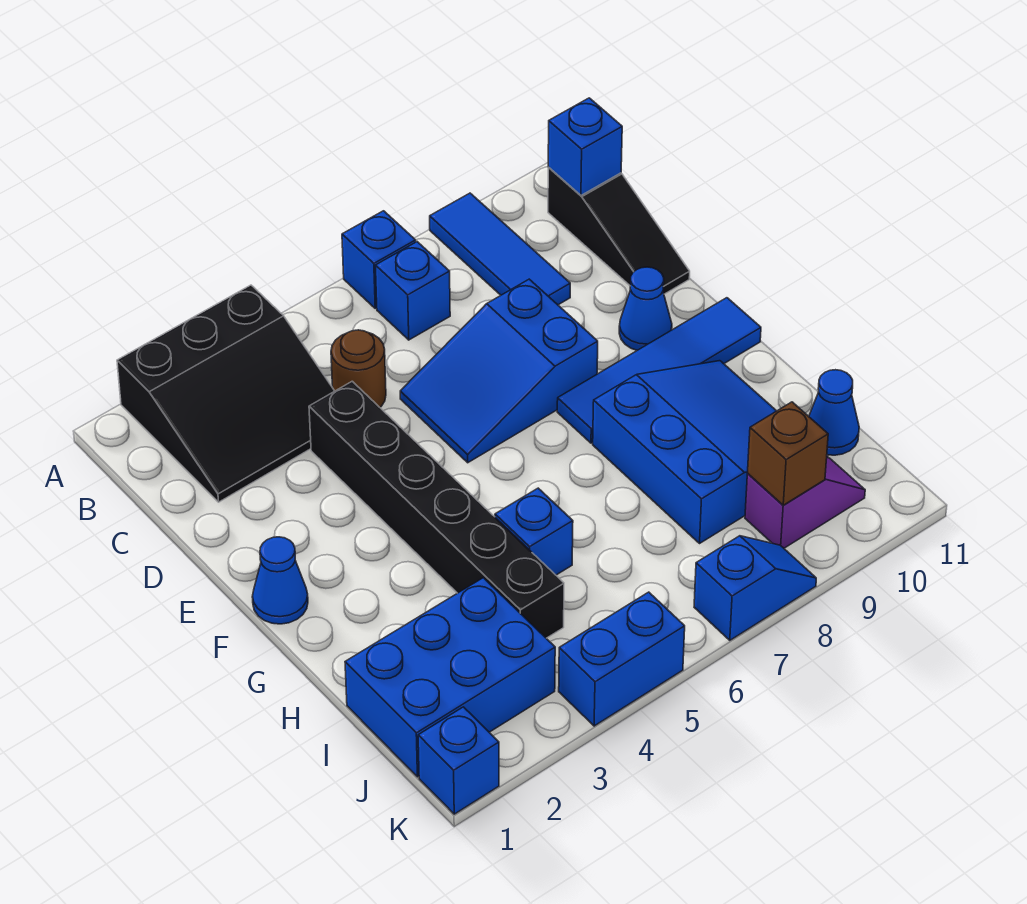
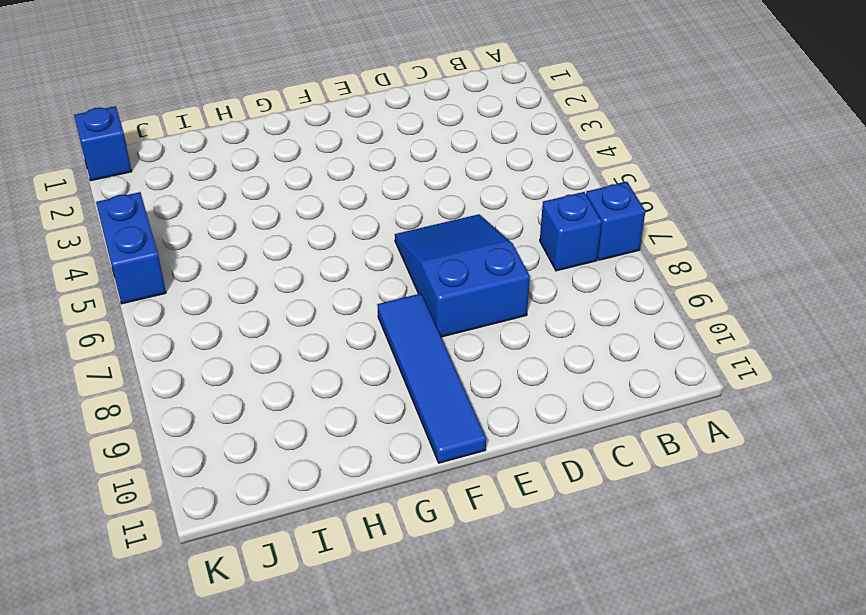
none -> black 3x3 slope [117,285,334,502]
none -> blue 1x3 tile [430,193,570,305]
none -> black 1x3 slope [548,168,690,294]

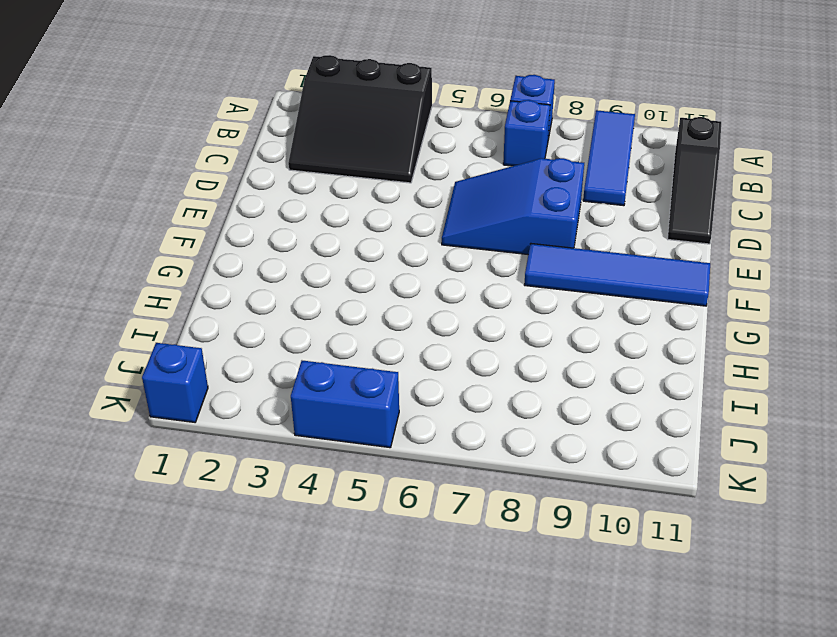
none -> brown 1x1 round brick [331,330,386,407]
none -> black 1x6 brick [309,381,564,638]
none -> blue 1x1 cone [619,267,672,350]

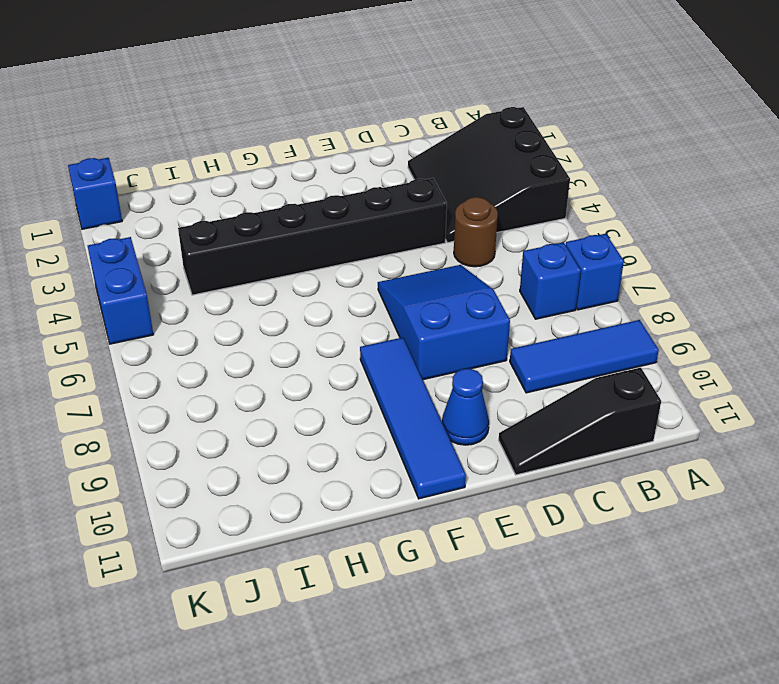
none -> blue 1x1 cone [252,537,308,624]
none -> blue 3x3 slope [593,361,828,543]
none -> blue 1x1 brick [495,488,573,575]

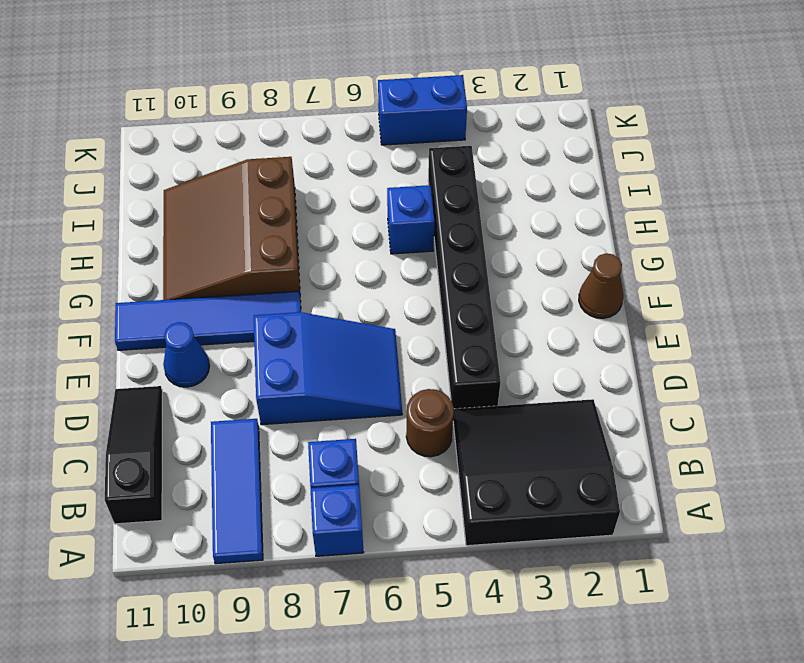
brown 1x1 cone [579,253,623,318] -> blue 1x1 cone [252,537,308,624]
brown 3x3 slope [163,157,300,300] -> blue 3x3 slope [593,361,828,543]
none -> blue 2x3 brick [345,578,555,777]
none -> blue 1x1 cone [809,370,859,455]
none -> purple 1x2 slope [745,458,865,548]

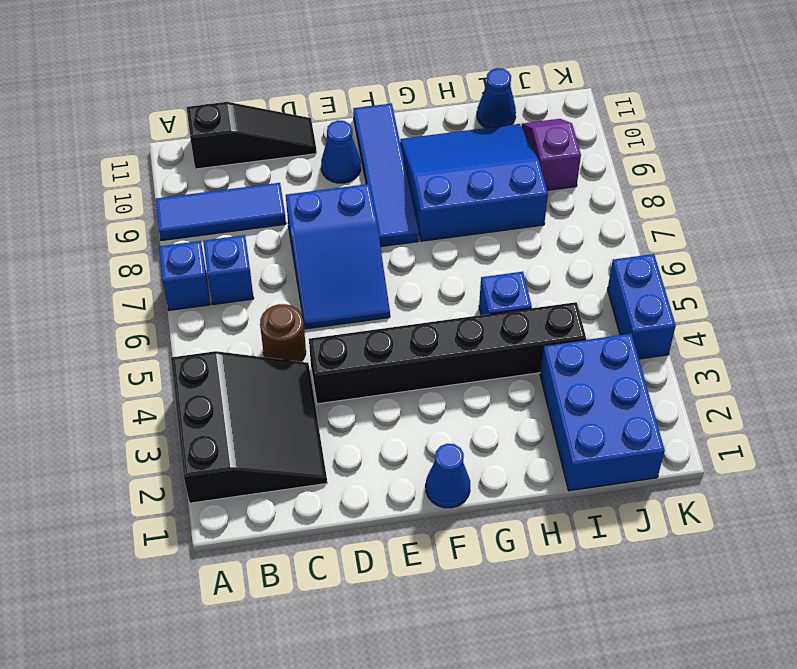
none -> blue 1x1 brick [418,707,499,814]
none -> blue 1x2 slope [694,536,816,640]
none -> blue 1x1 brick [548,98,622,195]

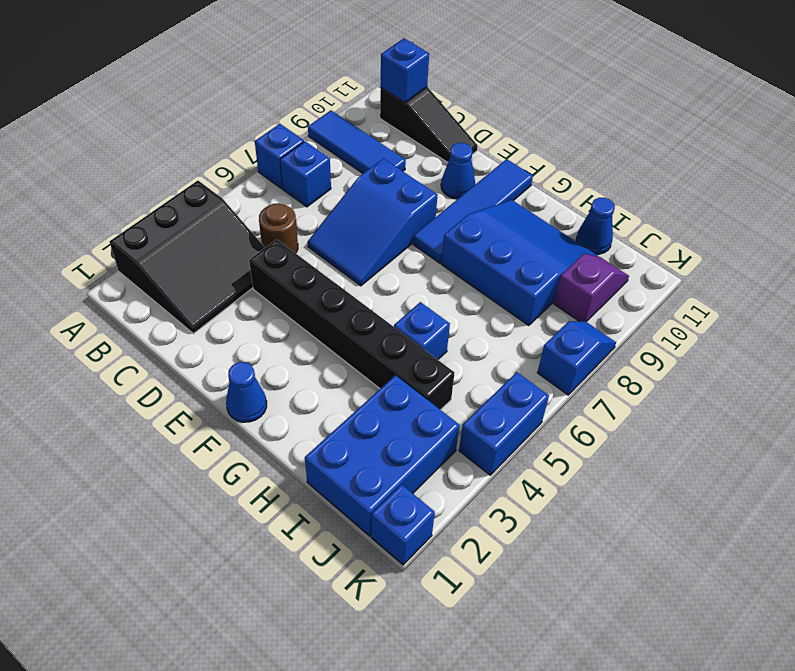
none -> brown 1x1 brick [748,402,828,505]

